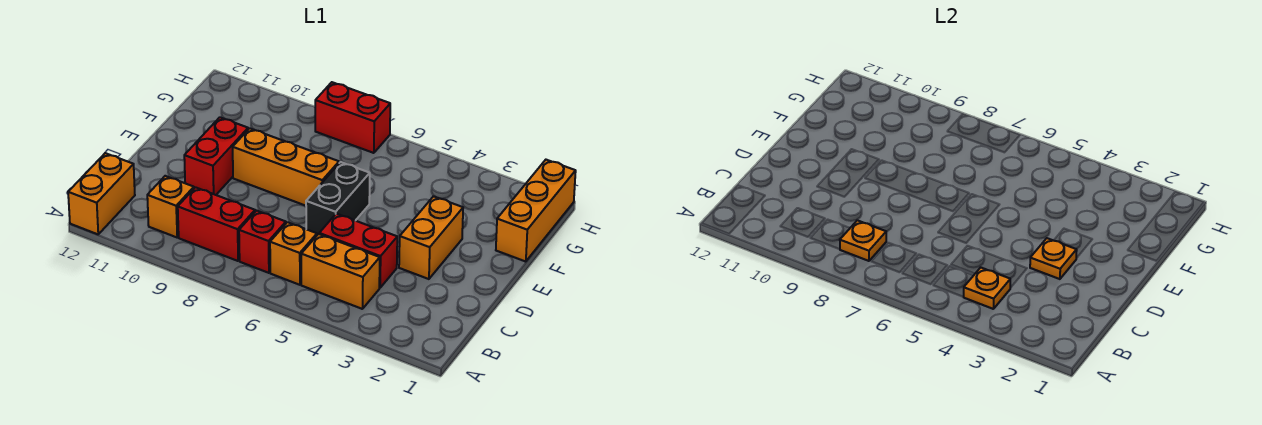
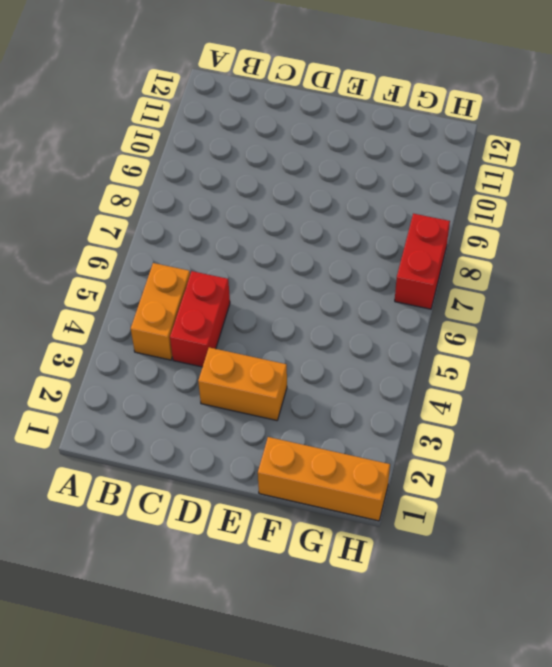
none -> orange 1x2 brick [68,153,135,234]
none -> orange 1x1 brick [270,222,317,285]
none -> red 1x1 brick [239,211,286,273]

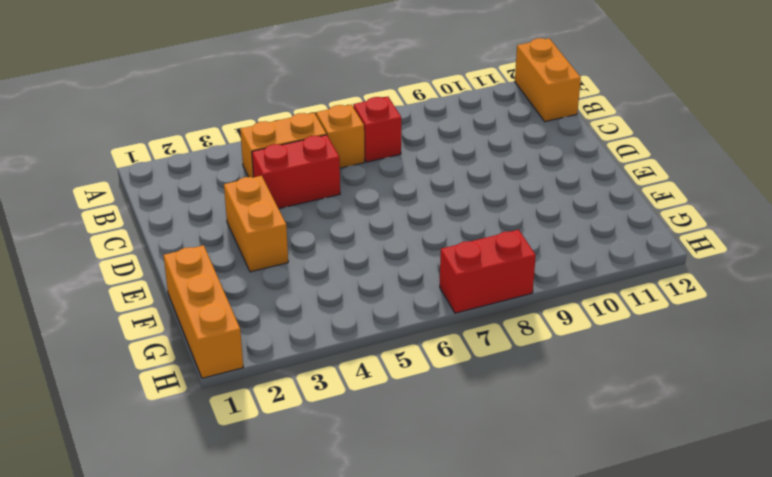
none -> red 1x2 brick [178,187,255,261]
none -> orange 1x1 brick [147,176,194,237]
none -> black 1x2 brick [306,162,370,235]

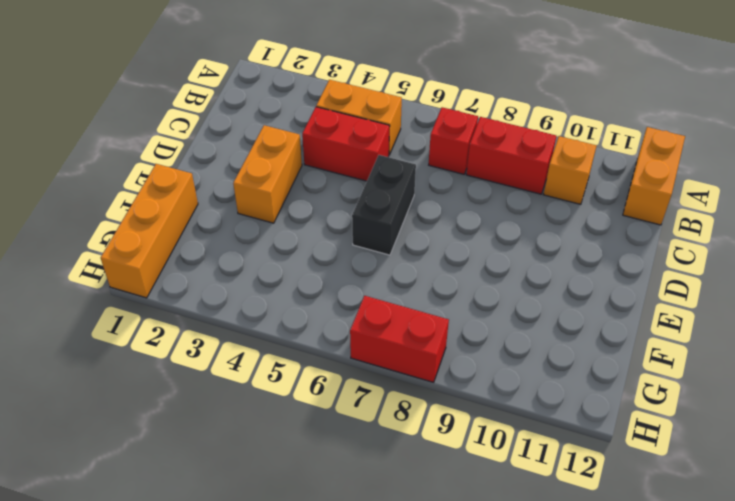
none -> orange 1x1 brick [270,222,317,285]
none -> red 1x2 brick [184,117,248,195]
none -> orange 1x3 brick [233,128,339,206]

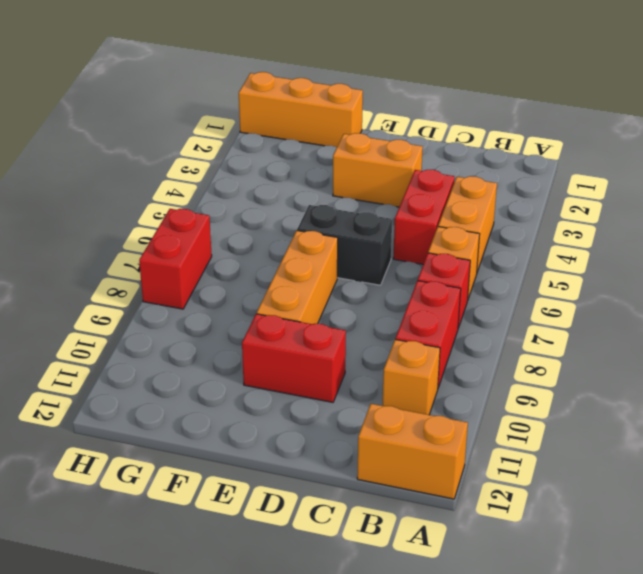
none -> orange 1x1 plate [964,268,1010,309]
none -> orange 1x1 plate [840,220,886,261]
none -> orange 1x1 plate [1030,238,1077,279]

